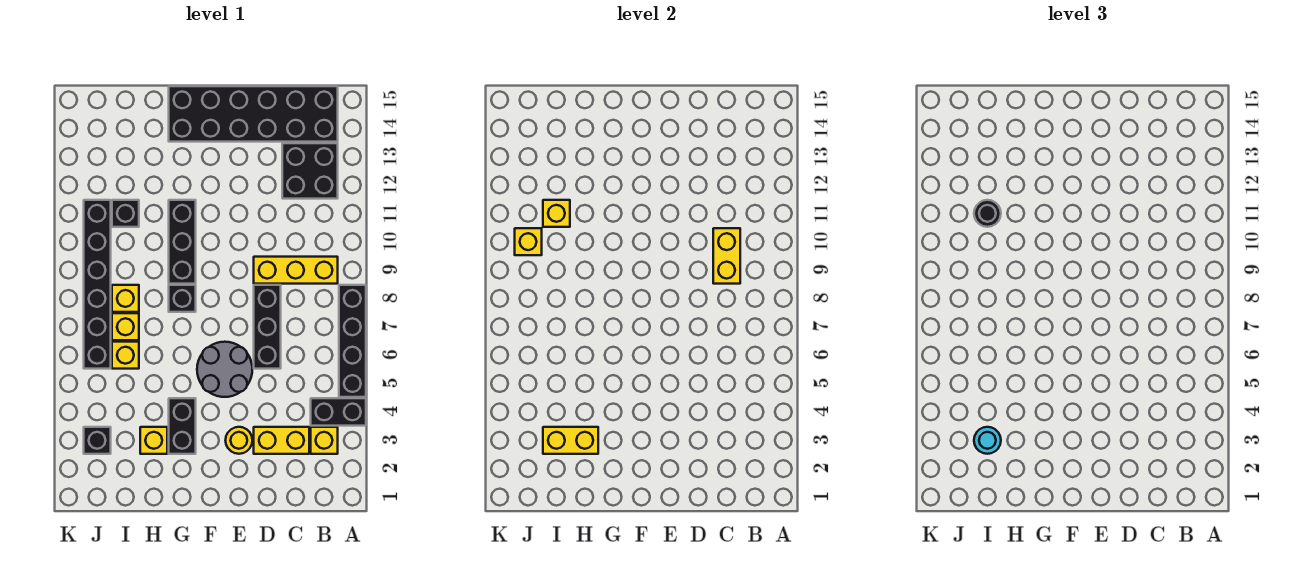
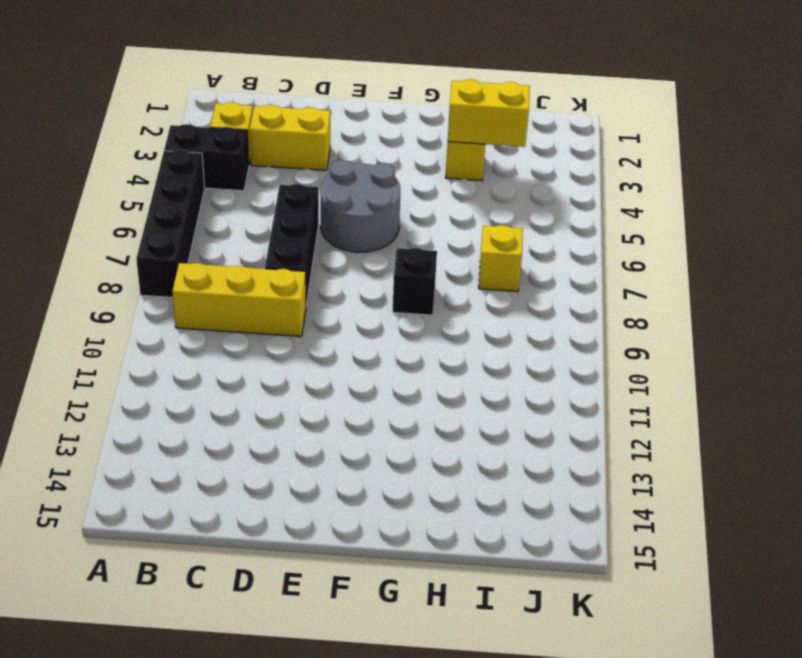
none -> black 2x2 brick [282,143,338,199]
none -> black 2x6 brick [169,86,338,142]
none -> yellow 1x1 round brick [225,427,252,454]

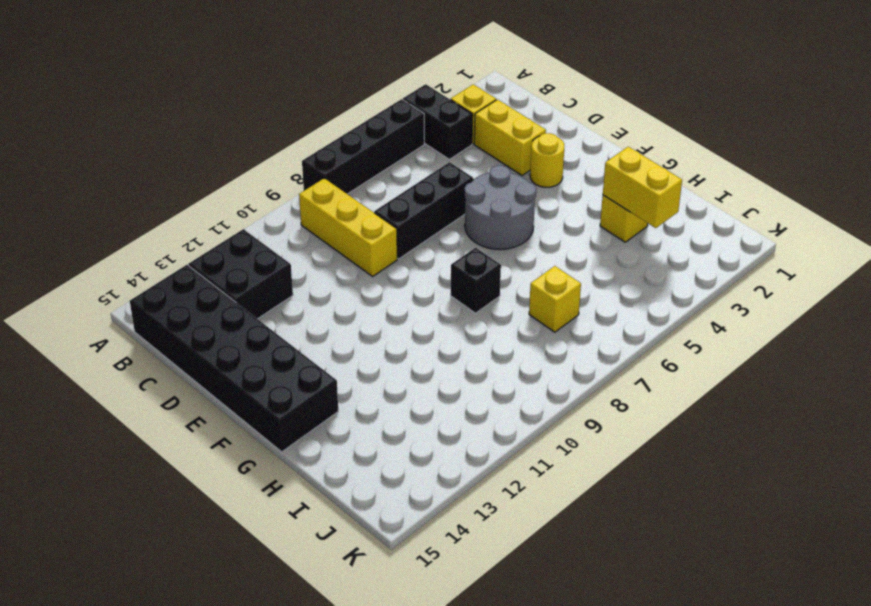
none -> black 1x2 brick [169,398,196,454]
none -> black 1x3 brick [169,200,196,284]
none -> yellow 1x1 brick [112,342,139,369]

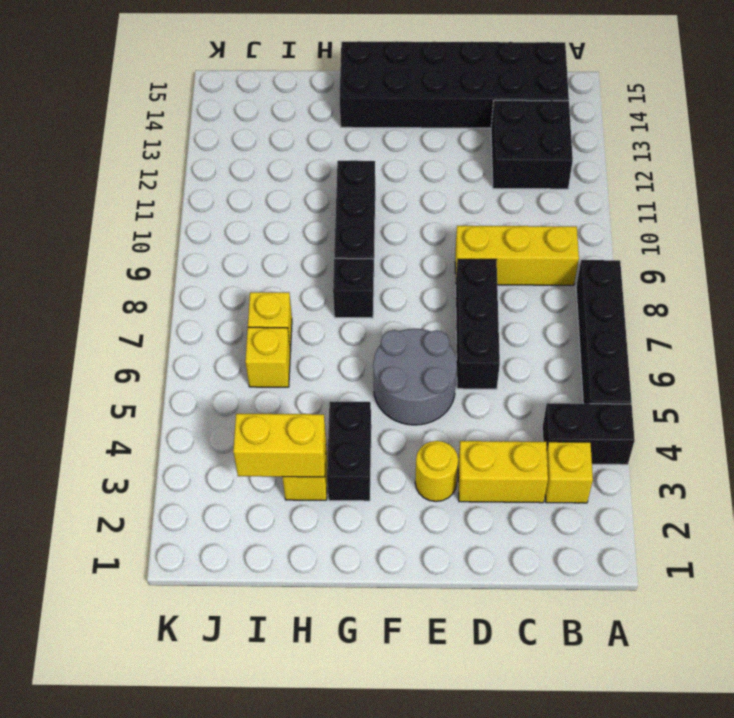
none -> yellow 1x1 brick [112,285,139,312]
none -> black 1x1 brick [112,200,139,227]
none -> black 1x1 brick [84,427,111,454]

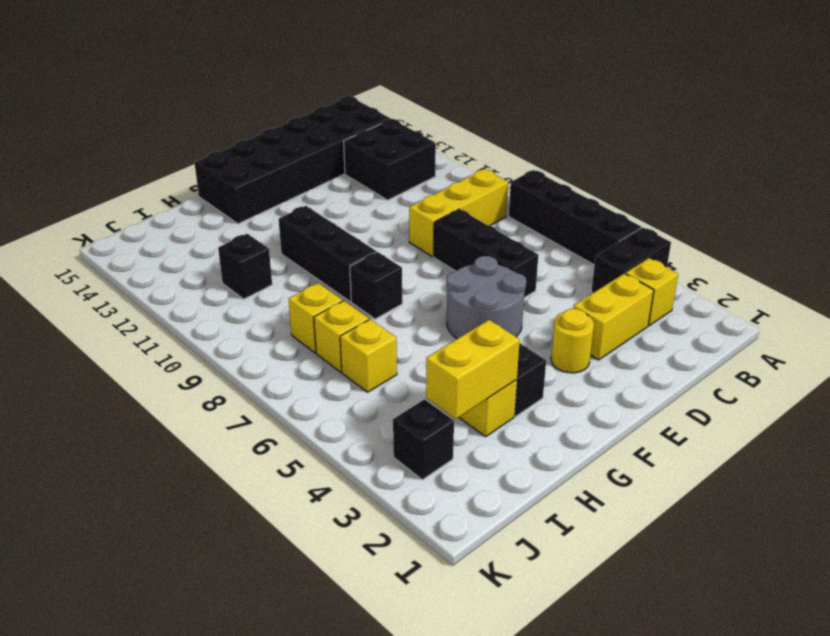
none -> black 1x6 brick [84,200,111,369]
none -> yellow 1x2 brick [713,228,740,284]
none -> yellow 1x1 brick [543,200,570,227]

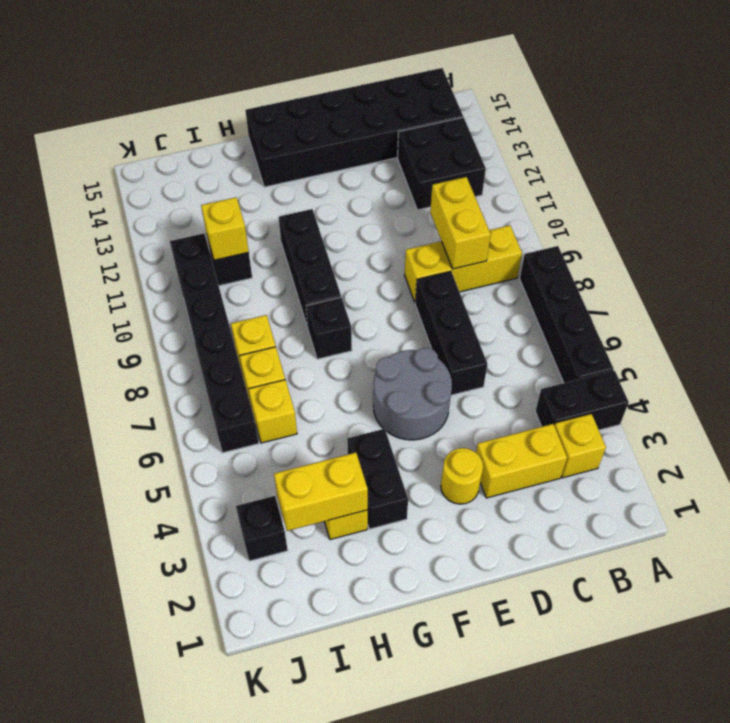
none -> yellow 1x1 brick [515,228,542,255]
none -> cyan 1x1 round brick [974,427,1001,454]
none -> black 1x1 round brick [974,200,1001,227]

